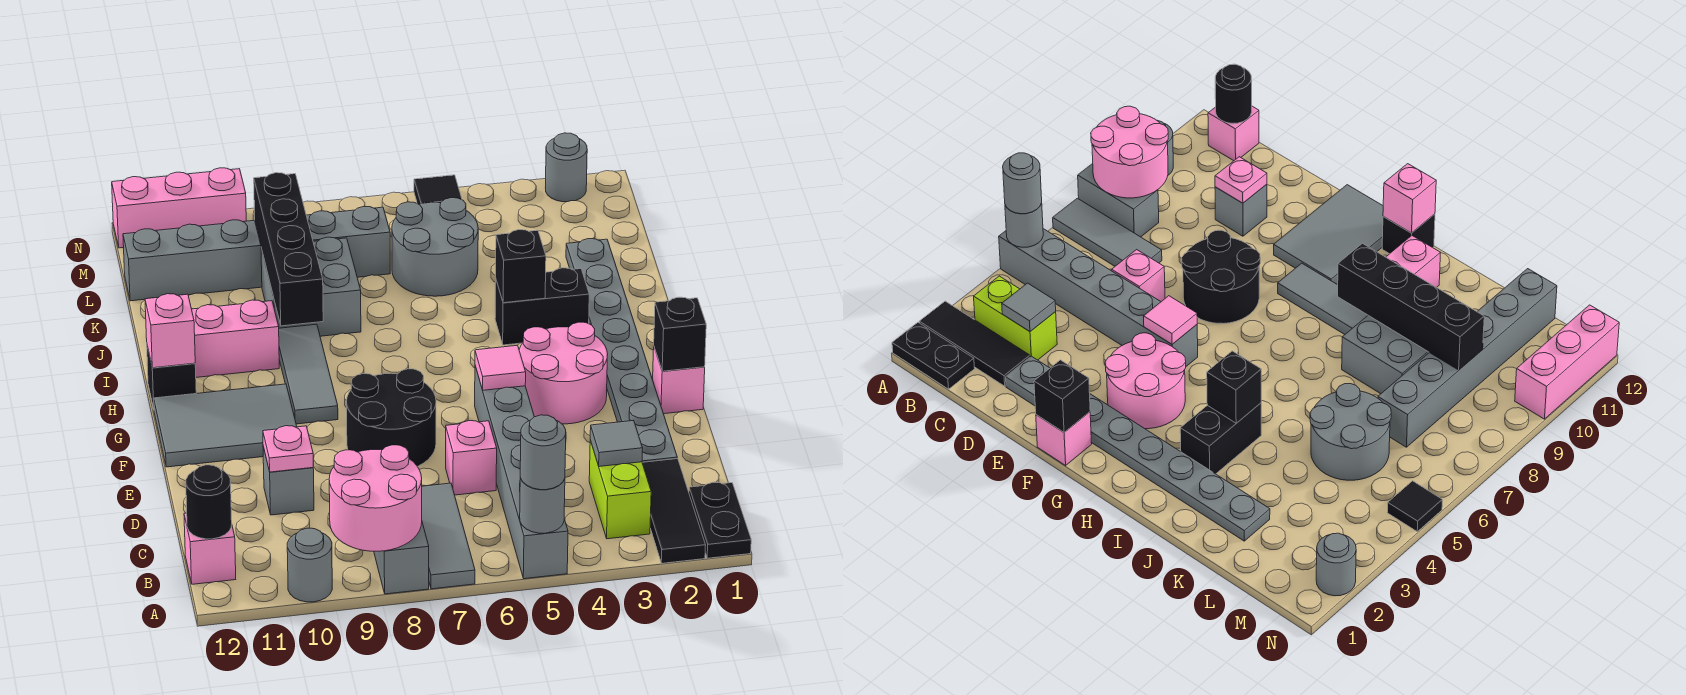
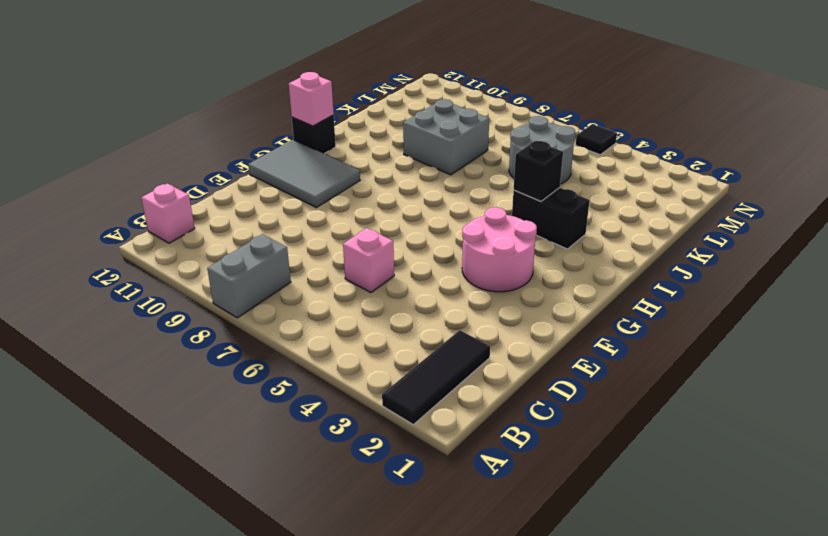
none -> black 1x2 plate [689,482,751,558]
none -> grey 1x6 brick [475,366,568,579]
none -> grey 1x3 tile [422,483,475,589]
none -> grey 1x1 round brick [287,528,332,602]

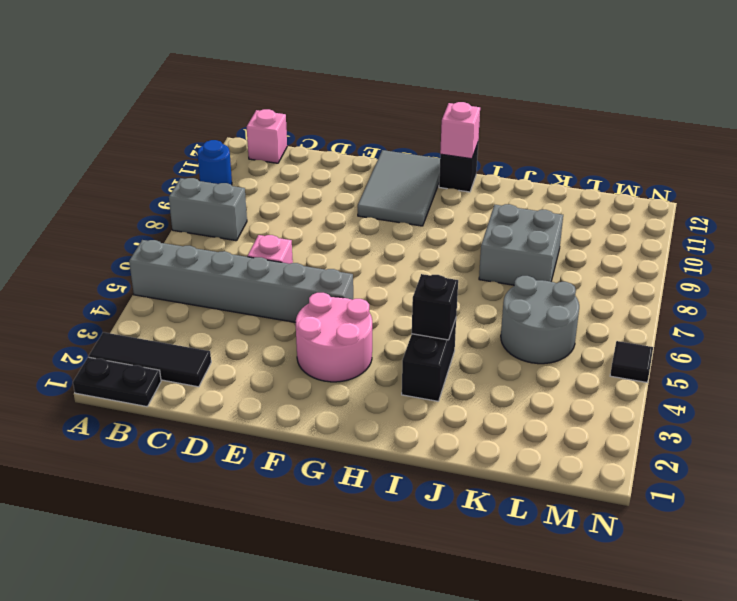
blue 1x1 round brick [197,140,232,185] -> grey 1x1 round brick [287,528,332,602]
none -> grey 1x3 tile [422,483,475,589]
none -> lime 1x2 brick [589,441,651,539]
none -> grey 1x8 plate [566,239,677,462]
none -> grey 1x1 brick [263,447,314,515]

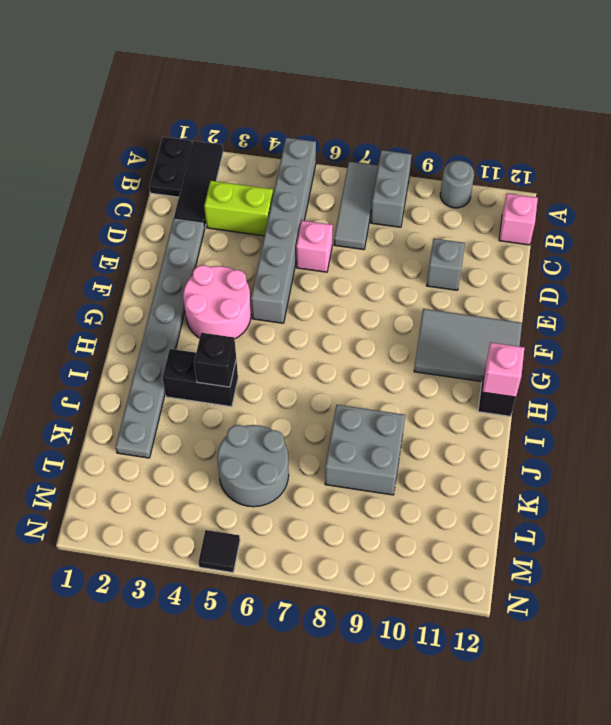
lime 1x2 brick [204,181,273,236] -> lime 1x2 brick turned to [589,441,651,539]
none -> black 2x2 round brick [347,369,436,466]
none -> pink 1x1 brick [653,348,705,414]
none -> grey 1x3 tile [279,324,338,424]
none -> pink 1x2 brick [192,300,279,377]

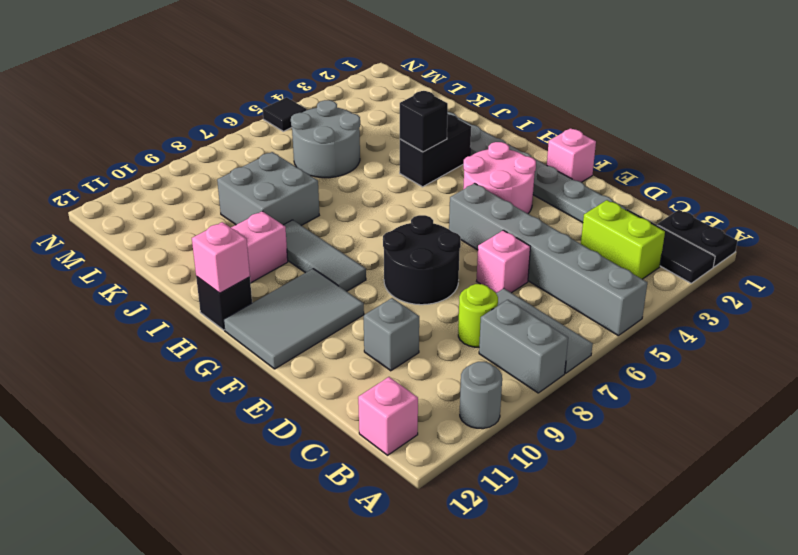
lime 1x1 round brick [458,284,498,347] -> none
none -> grey 1x6 brick [123,206,390,301]
none -> grey 1x1 round brick [545,133,587,202]
none -> pink 1x3 brick [112,168,246,248]
none -> grey 1x1 round brick [520,478,565,533]

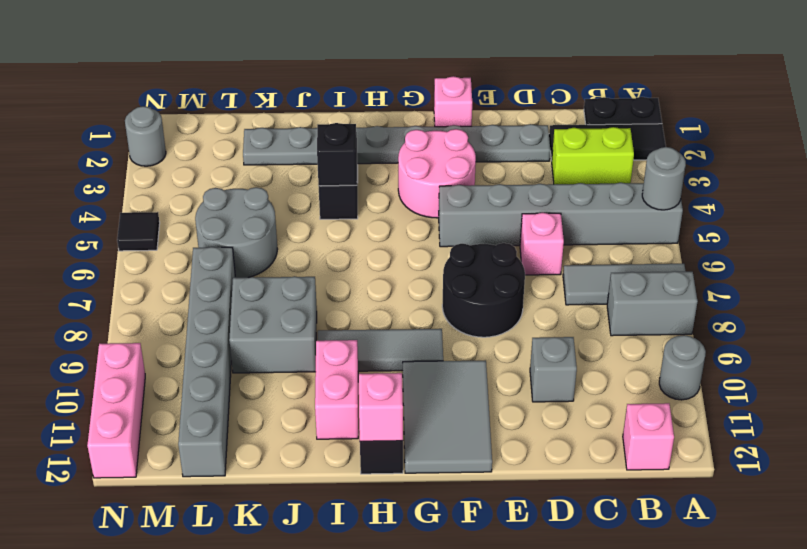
none -> pink 2x2 round brick [329,445,422,551]
none -> black 1x1 round brick [186,465,232,539]
none -> grey 1x1 tile [590,420,643,467]
none -> pink 1x1 plate [263,426,313,472]

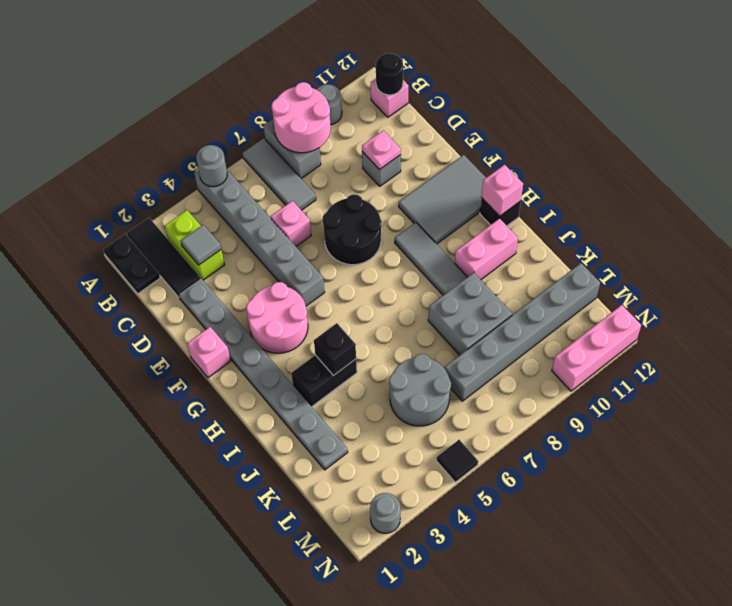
none -> black 1x1 brick [654,297,706,371]
none -> pink 1x1 tile [475,345,526,390]
none -> black 1x4 brick [254,173,323,326]
none -> grey 1x1 round brick [520,415,566,490]

